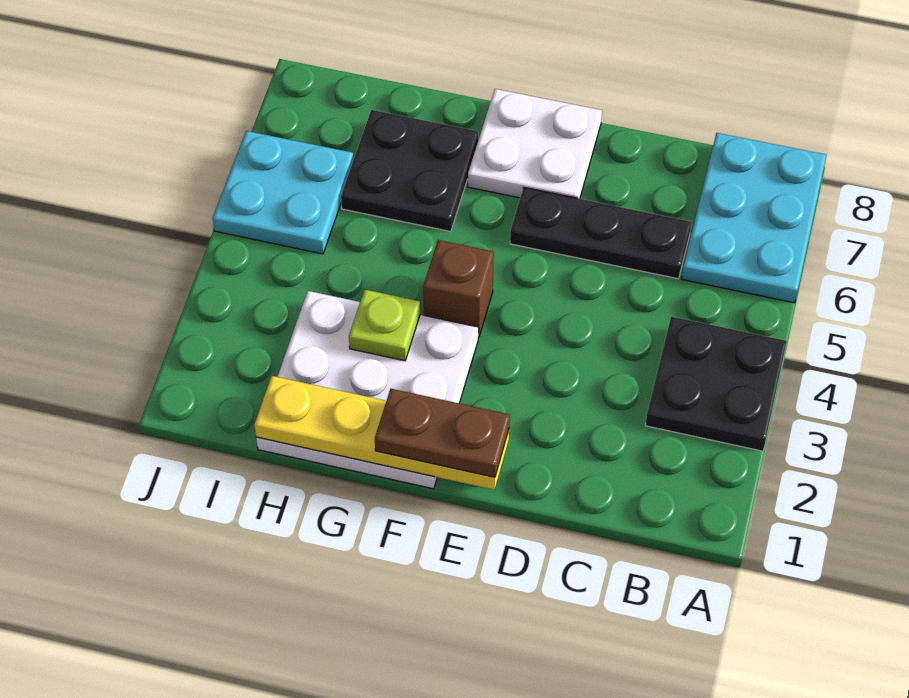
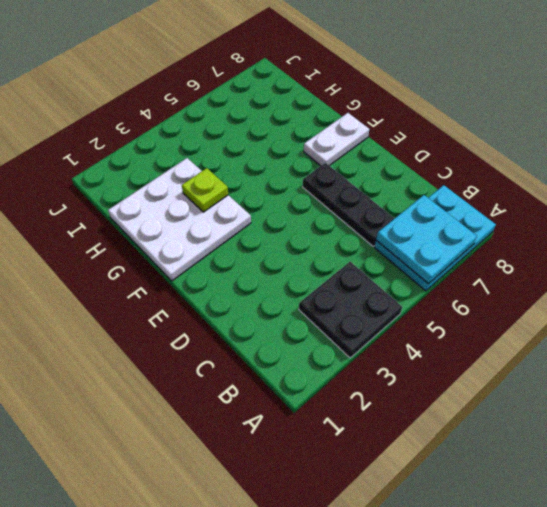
cyan 2x2 plate [376,195,477,284] -> cyan 2x2 plate moved to [213,131,354,254]
white 1x2 plate [304,113,369,166] -> white 2x2 plate [468,89,602,199]
none -> brown 1x1 brick [423,240,494,337]
none -> black 2x2 plate [341,110,478,232]

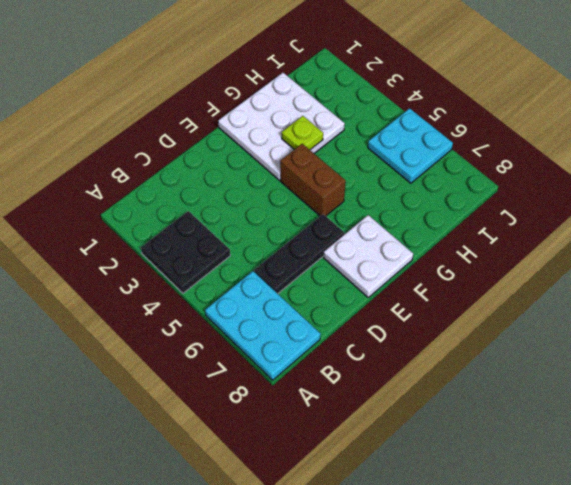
brown 1x2 brick [280,144,346,216] -> brown 1x1 brick [423,240,494,337]
none -> black 2x2 plate [341,110,478,232]
none -> yellow 1x4 plate [254,376,509,490]

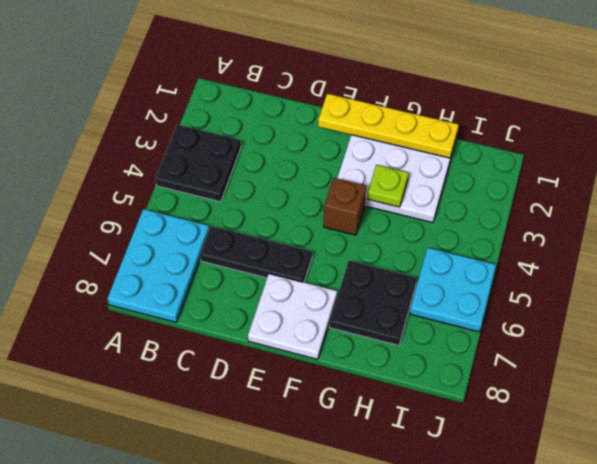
none -> brown 1x2 plate [375,389,510,477]

